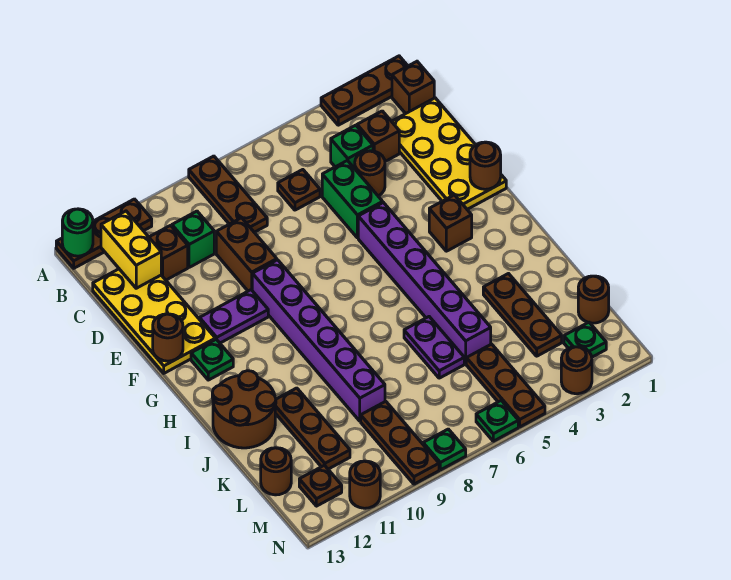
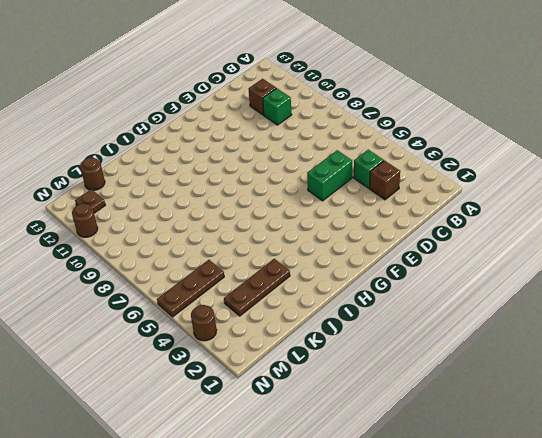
none -> brown 1x3 plate [321,56,408,125]
none -> brown 1x3 plate [189,156,267,232]
none -> brown 1x3 plate [56,199,152,268]
none -> brown 1x1 brick [392,61,434,114]

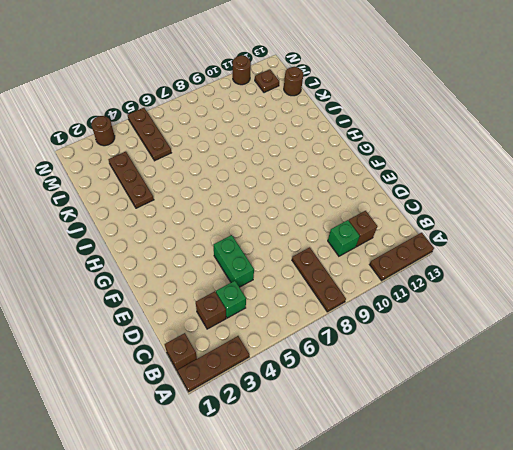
none -> yellow 2x4 plate [392,98,506,209]
none -> brown 1x1 plate [278,170,320,210]
none -> yellow 2x4 plate [93,269,215,373]
none -> brown 1x1 round brick [355,151,385,196]

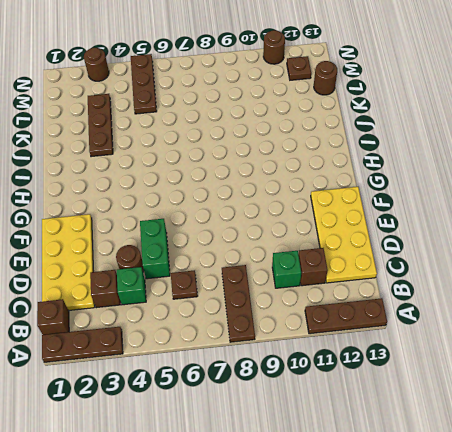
none -> brown 1x2 brick [216,218,277,291]
none -> purple 1x6 brick [358,203,491,364]
none -> purple 1x6 brick [252,260,385,421]
none -> purple 1x2 plate [200,290,268,343]

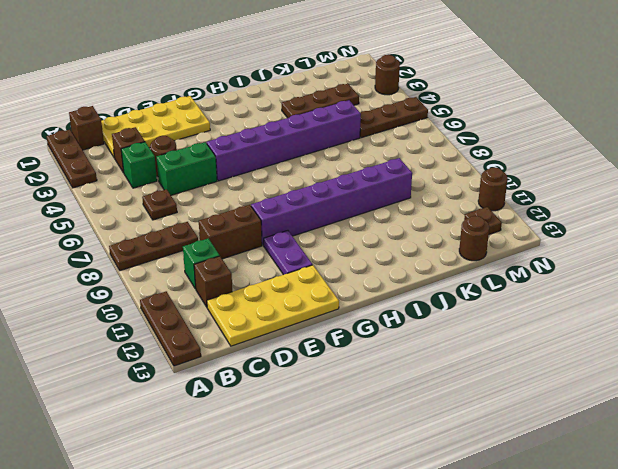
none -> brown 1x1 brick [429,195,472,251]
none -> green 1x1 plate [191,339,233,380]
none -> brown 2x2 round brick [212,371,276,448]
none -> purple 1x2 plate [404,317,464,378]

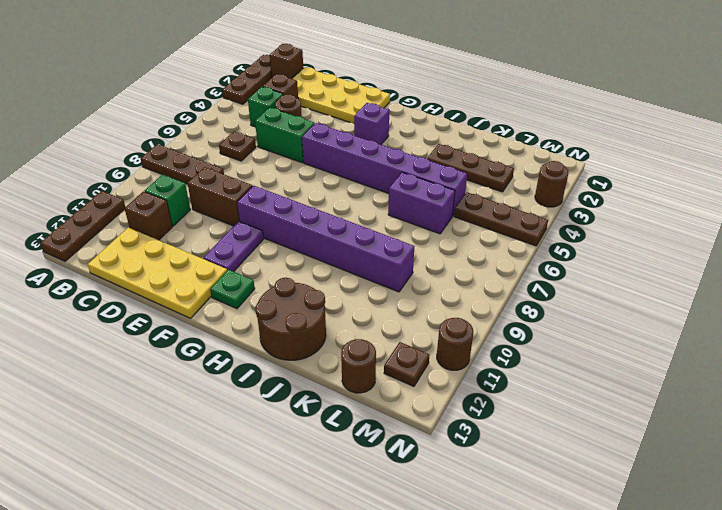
purple 1x1 brick [354,103,389,145] -> brown 1x1 brick [429,195,472,251]
purple 1x2 brick [388,172,455,234] -> purple 1x2 plate [404,317,464,378]
none -> brown 1x3 plate [275,388,350,469]
none -> brown 1x1 round brick [578,276,609,323]
none -> brown 1x3 plate [361,401,439,484]
none -> green 1x1 plate [564,322,606,357]

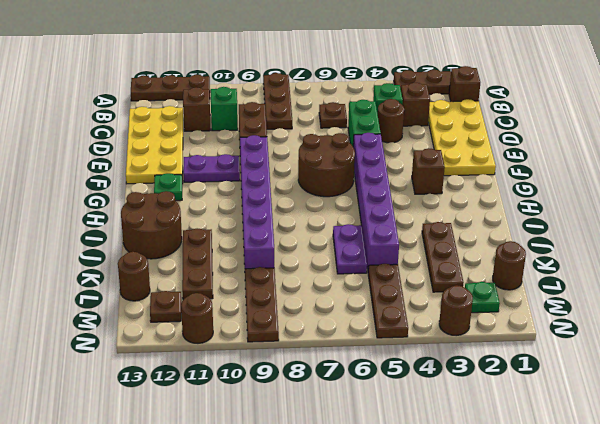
brown 2x2 round brick [298,133,355,197] -> none
none -> green 1x1 plate [476,401,518,441]
none -> green 1x1 plate [423,429,466,470]
none -> green 1x1 round brick [62,209,93,256]
none -> yellow 1x2 brick [101,211,161,288]

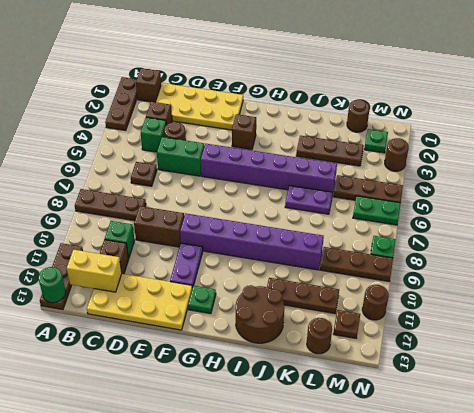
green 1x2 plate [353,196,401,225] -> green 1x1 plate [476,401,518,441]
none -> brown 1x1 round brick [470,142,501,189]
none -> brown 1x1 round brick [153,314,183,361]

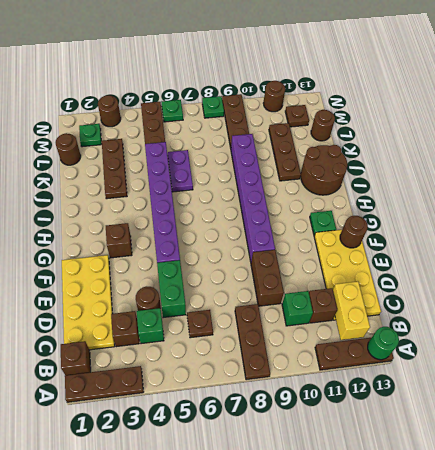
none -> purple 1x2 plate [200,290,268,343]
none -> brown 1x1 round brick [470,142,501,189]

